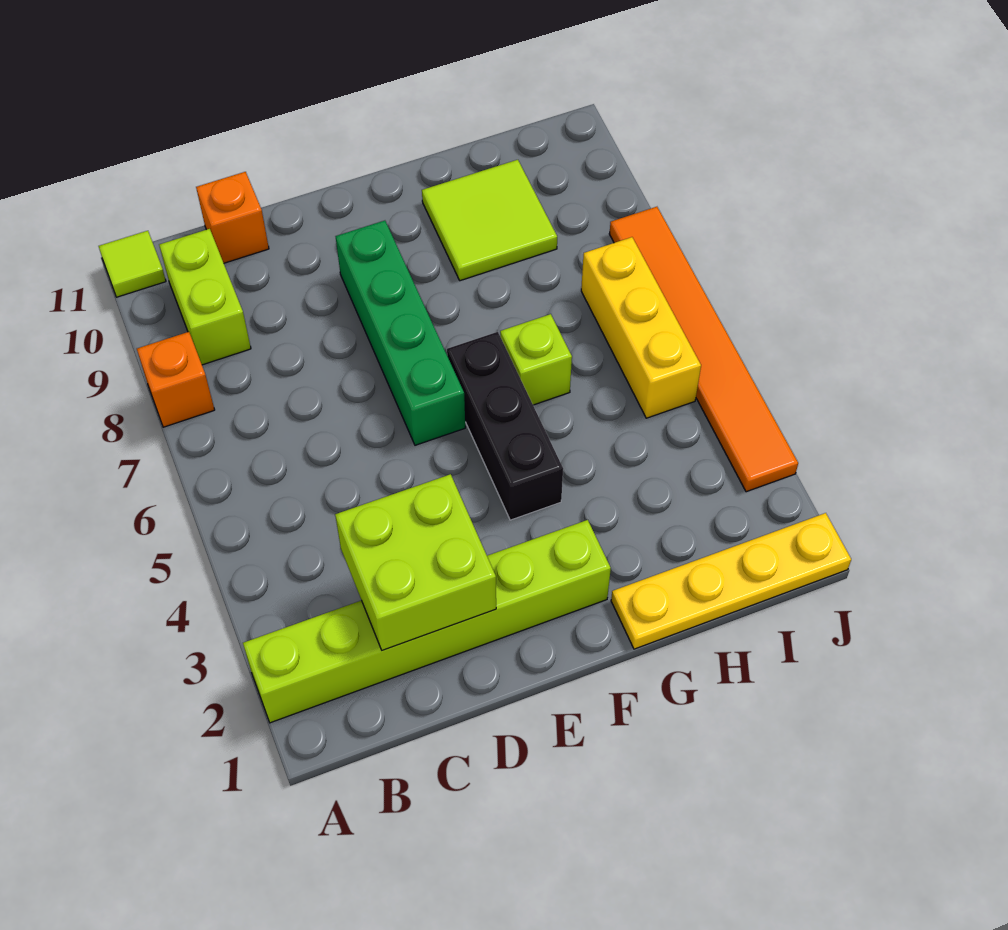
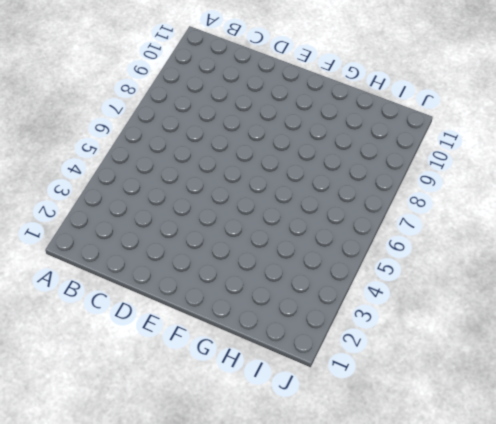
none -> lime 1x6 brick [243,520,611,723]
none -> orange 1x1 brick [137,332,215,427]
none -> lime 1x1 tile [99,231,166,297]

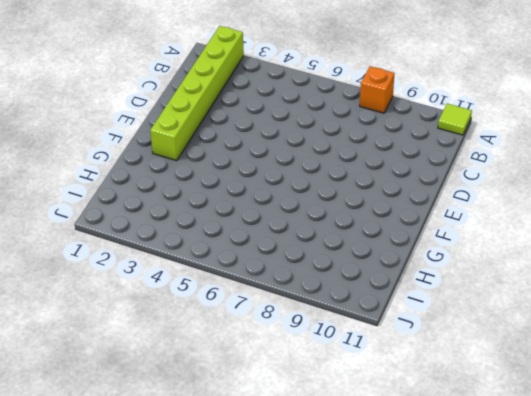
none -> lime 1x2 brick [159,229,251,365]
none -> orange 1x1 brick [196,172,269,263]
none -> green 1x4 brick [335,221,465,445]

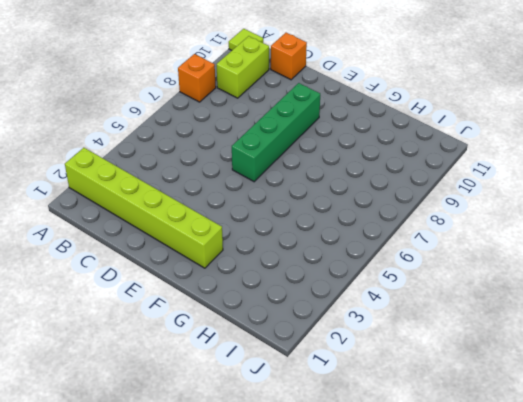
none -> black 1x3 brick [447,332,563,520]
none -> yellow 1x4 plate [611,513,851,649]
none -> lime 1x1 brick [500,314,572,405]

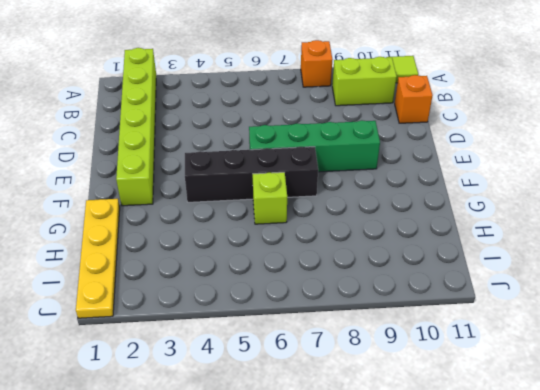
black 1x4 brick [185,147,318,202] -> black 1x3 brick [447,332,563,520]
none -> lime 2x2 tile [422,160,557,281]
none -> yellow 1x3 brick [581,237,701,418]
none -> orange 1x6 tile [609,207,798,492]

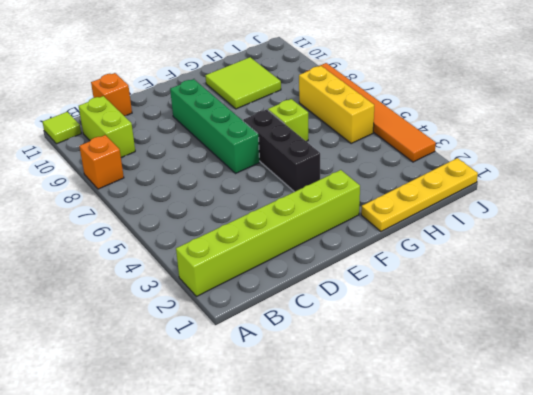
none -> lime 2x2 brick [335,474,496,650]

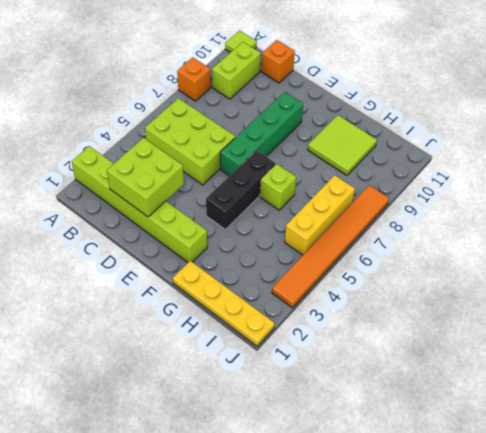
lime 2x3 brick [145,98,235,185] -> none

